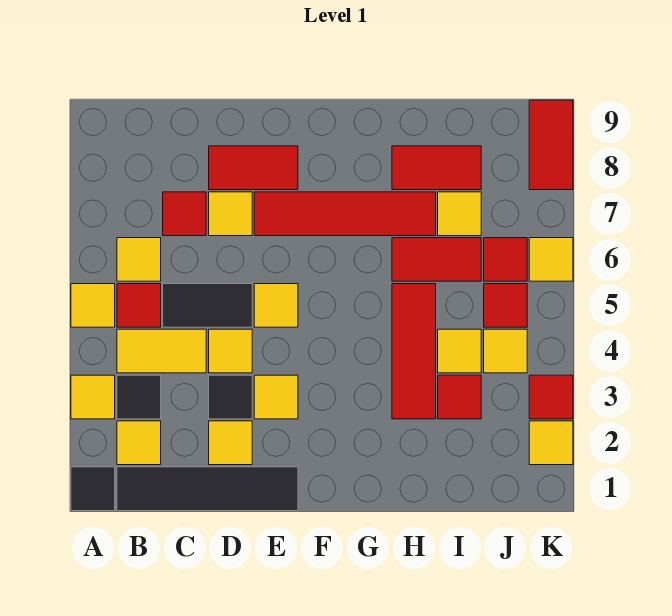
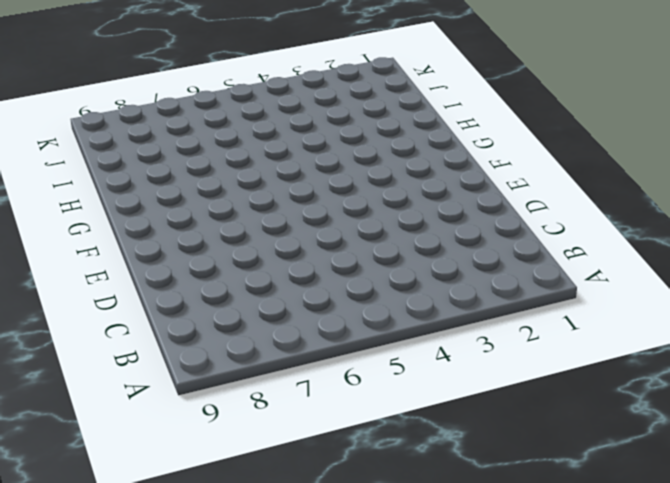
none -> black 1x1 tile [71,467,115,511]
none -> yellow 1x1 tile [71,375,115,419]
none -> yellow 1x1 tile [71,284,115,327]
none -> black 1x4 tile [117,467,298,511]

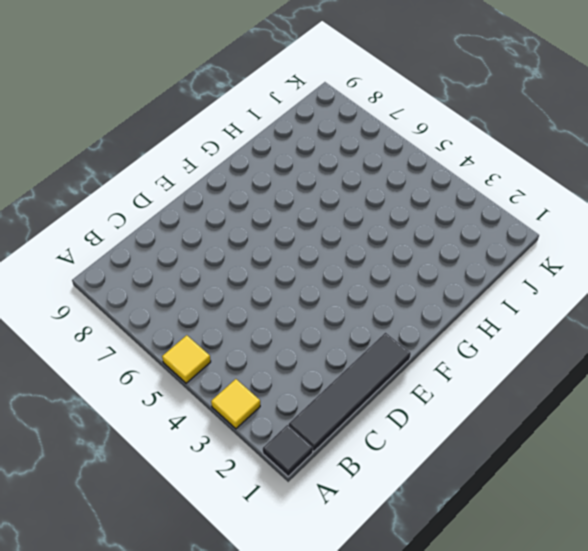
none -> yellow 1x1 tile [117,421,161,465]
none -> black 1x1 tile [117,375,161,419]
none -> yellow 1x2 tile [117,329,206,373]
none -> red 1x1 tile [117,284,161,327]

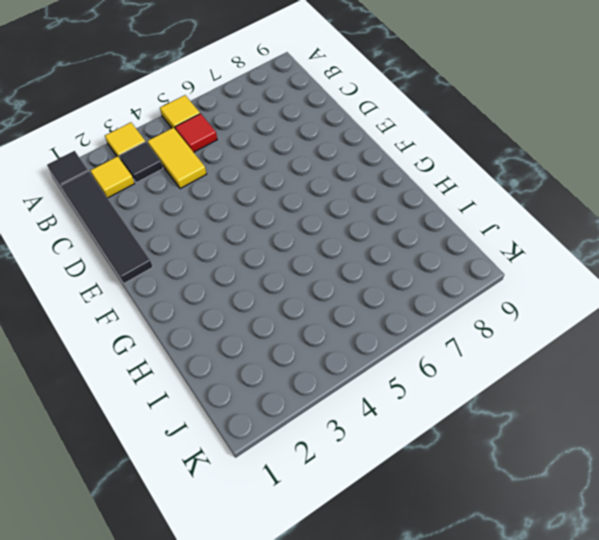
none -> yellow 1x1 tile [117,238,161,281]
none -> black 1x2 tile [163,284,252,327]
none -> red 1x1 tile [163,192,206,236]
none -> yellow 1x1 tile [209,421,252,465]

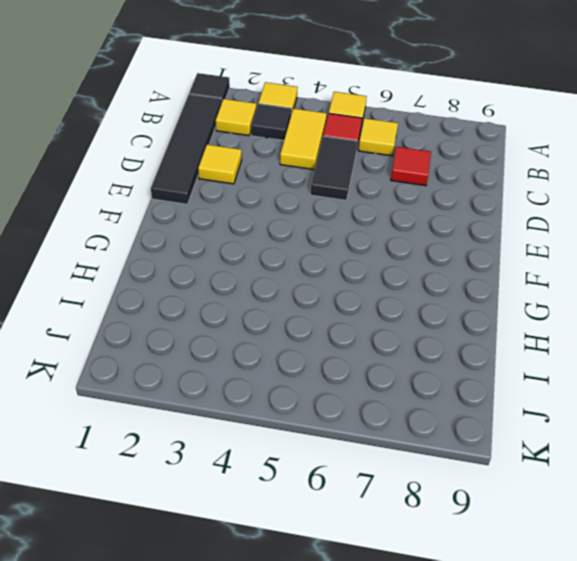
none -> black 1x1 tile [209,375,252,419]
none -> yellow 1x1 tile [209,329,252,373]
none -> yellow 1x1 tile [209,192,252,236]
none -> red 1x2 tile [209,146,298,190]

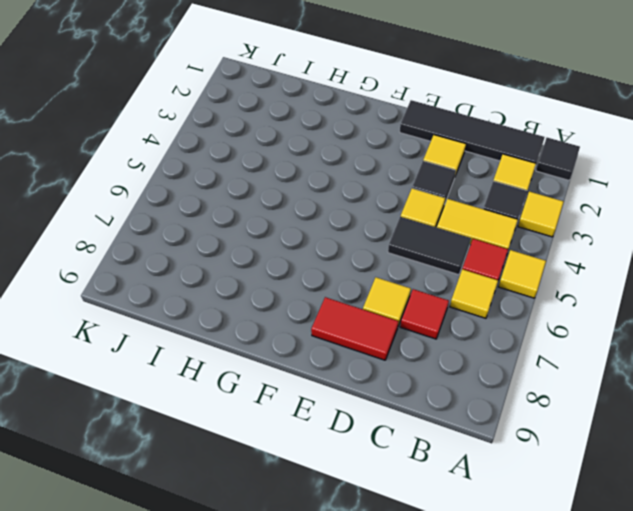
none -> yellow 1x1 tile [254,375,298,419]
none -> yellow 1x1 tile [254,284,298,327]
none -> red 1x4 tile [254,192,436,236]
none -> red 1x3 tile [392,284,436,419]

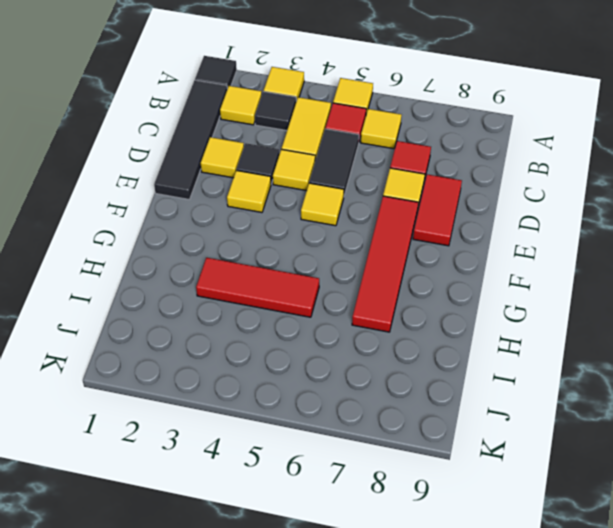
none -> red 1x2 tile [392,238,481,281]
none -> red 1x2 tile [392,146,481,190]
none -> red 1x1 tile [438,375,481,419]
none -> yellow 1x1 tile [438,329,481,373]

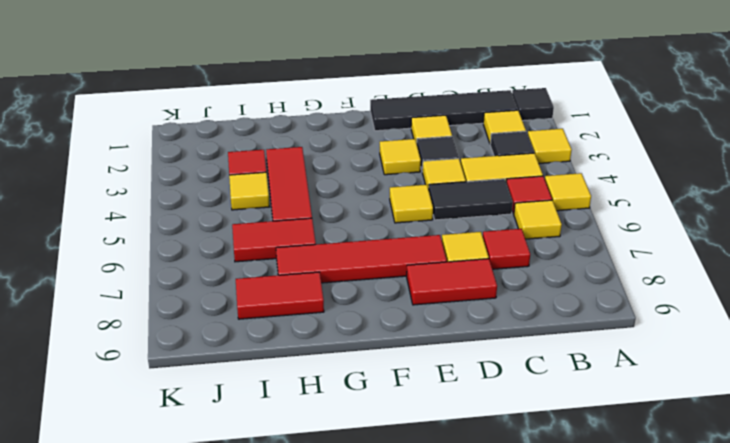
none -> yellow 1x1 tile [438,192,481,236]
none -> yellow 1x1 tile [484,329,527,373]
none -> red 1x1 tile [484,284,527,327]
none -> red 1x1 tile [484,238,527,281]

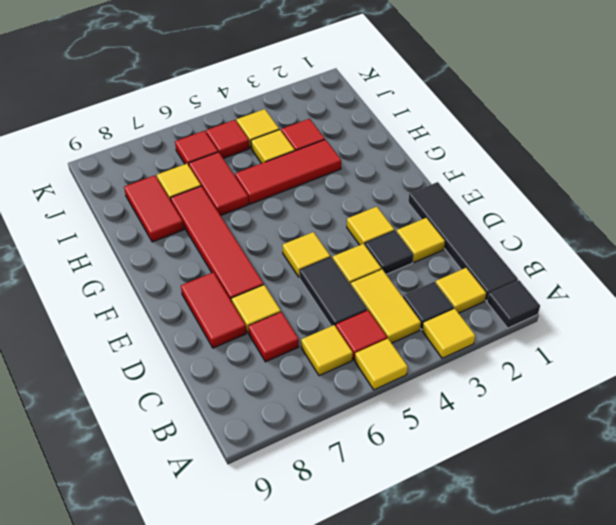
none -> yellow 1x1 tile [529,421,573,465]
none -> red 1x1 tile [529,375,573,419]
none -> yellow 1x1 tile [529,238,573,281]
none -> red 1x2 tile [529,100,573,190]

